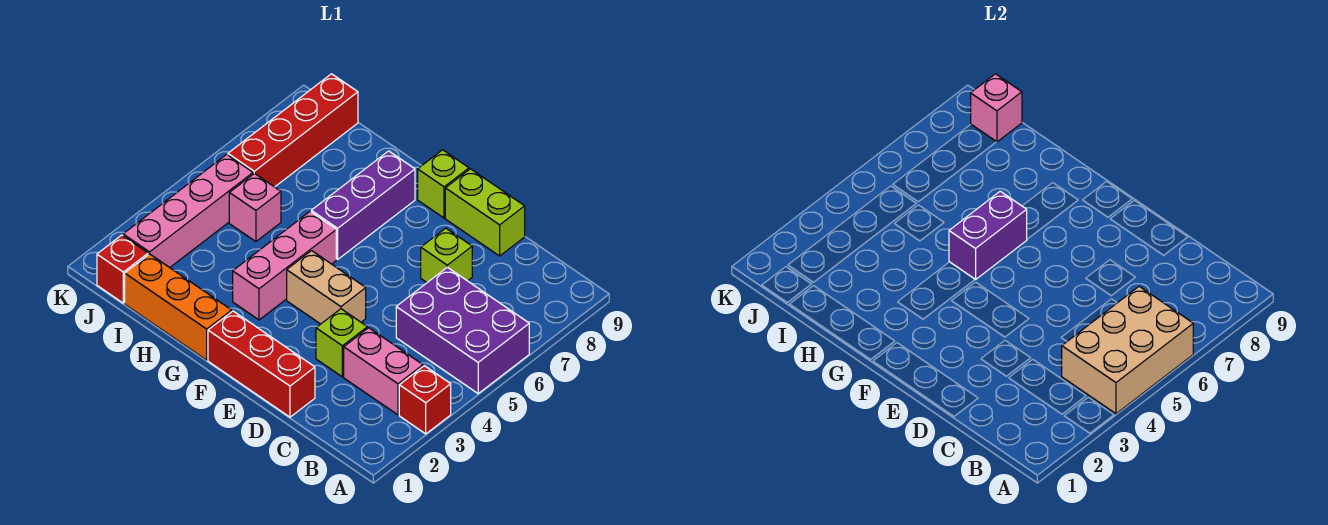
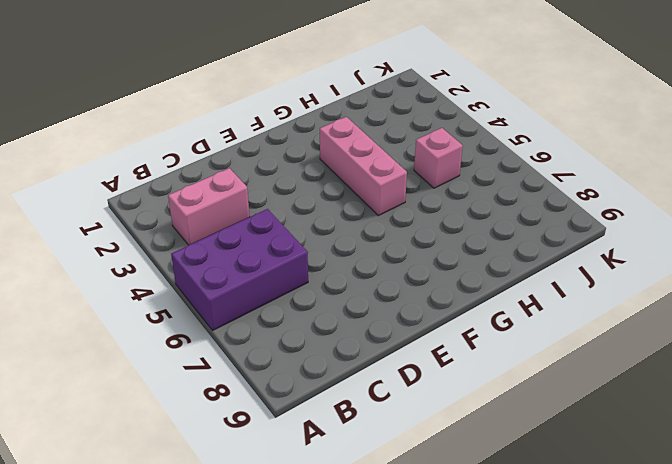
none -> red 1x1 brick [399,366,451,434]
none -> red 1x3 brick [208,311,315,417]
none -> lime 1x1 brick [316,309,367,377]

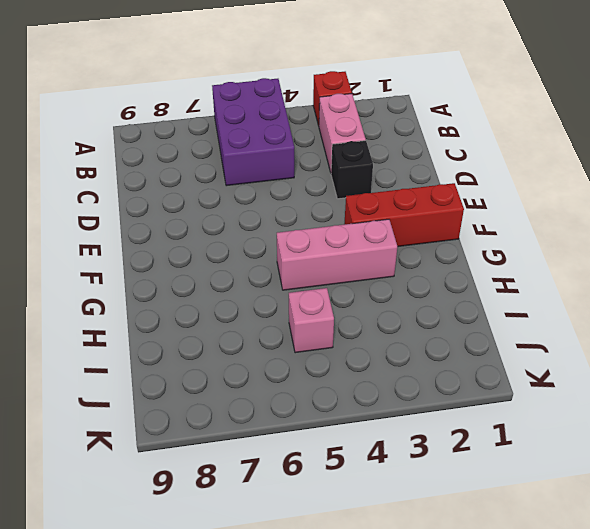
black 1x1 brick [331,141,373,199] -> lime 1x1 brick [316,309,367,377]
red 1x3 brick [345,183,464,247] -> red 1x3 brick turned to [208,311,315,417]
none -> lime 1x1 brick [421,228,472,282]
none -> lime 1x2 brick [445,169,525,256]
none -> tan 1x2 brick [287,251,366,324]

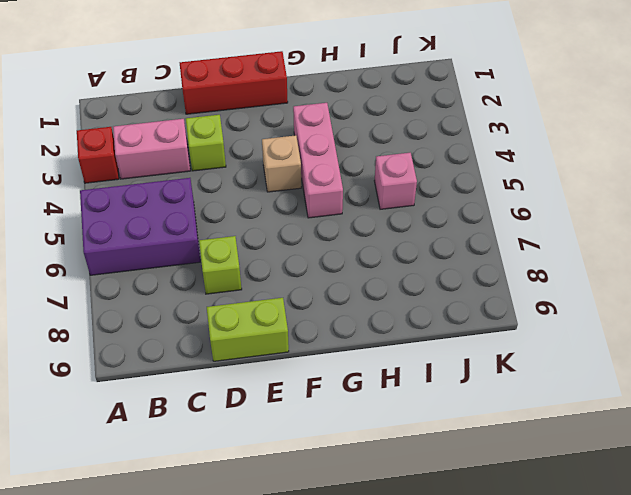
tan 1x1 brick [262,135,301,192] -> tan 1x2 brick [287,251,366,324]
none -> lime 1x1 brick [418,150,469,218]
none -> orange 1x3 brick [125,254,232,360]
none -> purple 1x3 brick [311,151,415,259]

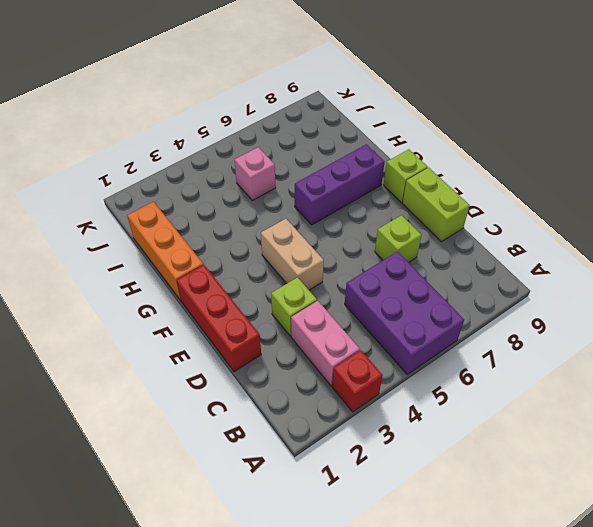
none -> pink 1x3 brick [233,212,336,320]
none -> red 1x1 brick [97,235,148,303]
none -> pink 1x4 brick [123,154,253,268]

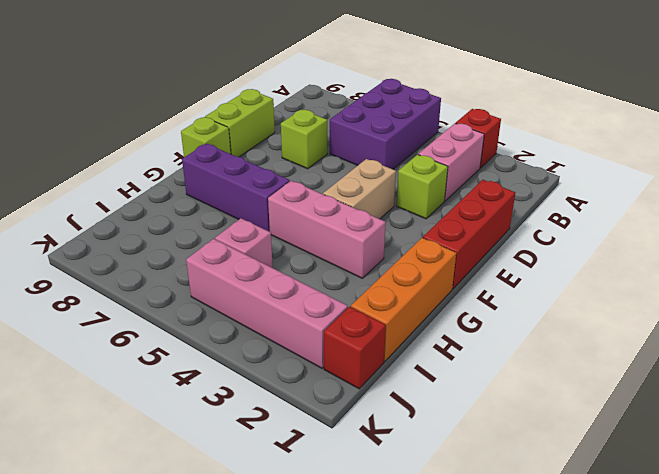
none -> red 1x4 brick [228,74,358,187]
none -> tan 2x3 brick [1062,286,1193,414]
none -> purple 1x2 brick [949,191,1027,280]

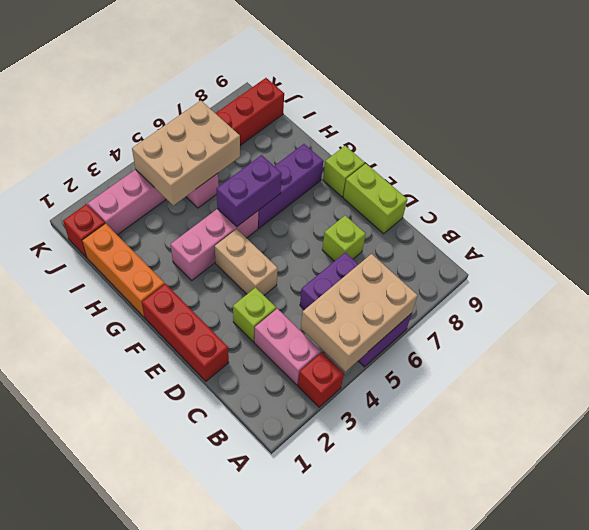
tan 2x3 brick [132,101,240,205] -> none
none -> pink 1x1 brick [971,74,1022,142]

